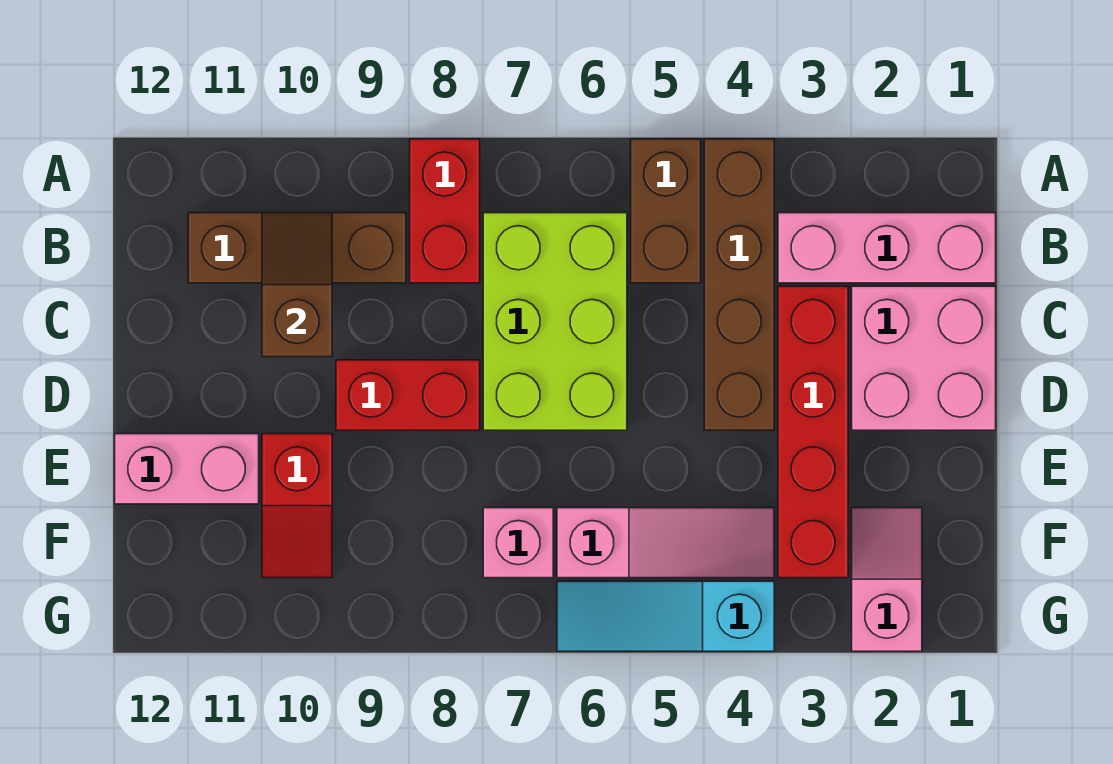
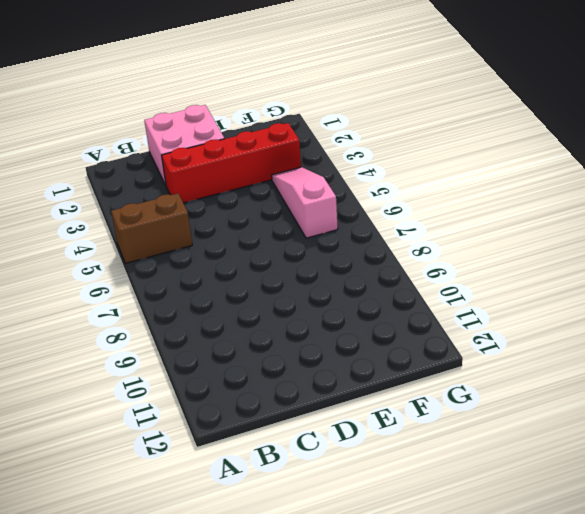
none -> brown 1x4 brick [704,139,774,430]
none -> red 1x2 brick [410,139,480,283]
none -> pink 1x3 brick [778,213,996,283]

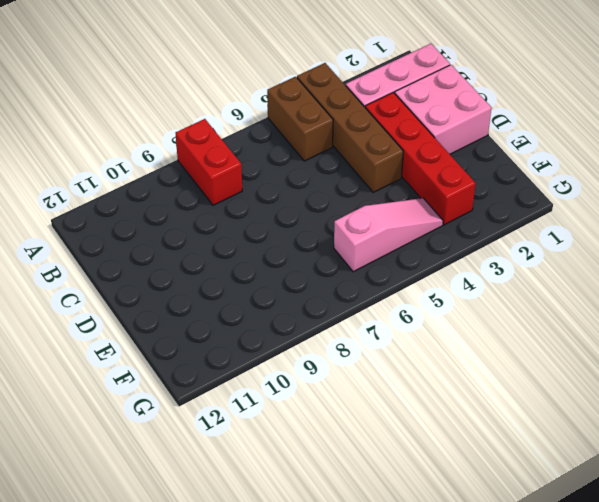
none -> lime 2x3 brick [483,213,627,430]
none -> brown 1x3 brick [188,213,406,283]
none -> red 1x2 brick [336,360,480,430]

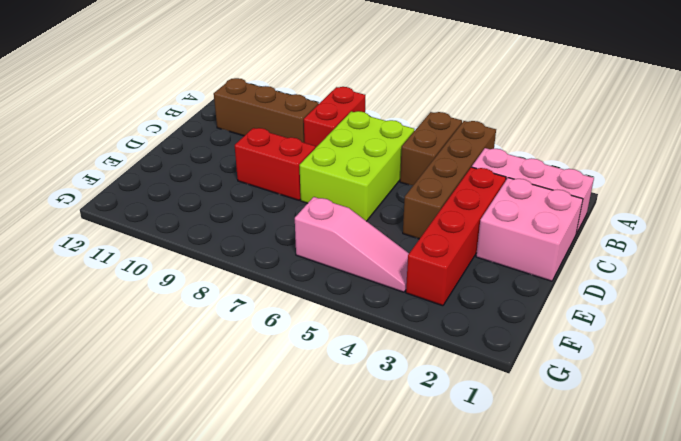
none -> red 1x2 slope [262,434,332,578]
none -> pink 1x2 brick [115,434,259,504]
none -> pink 1x2 slope [852,508,922,651]

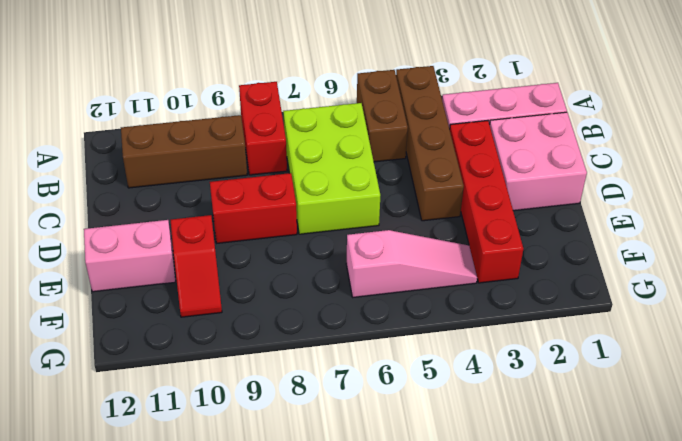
none -> pink 1x2 slope [852,508,922,651]
none -> pink 1x1 brick [483,508,553,578]
none -> cyan 1x3 slope [557,581,774,651]

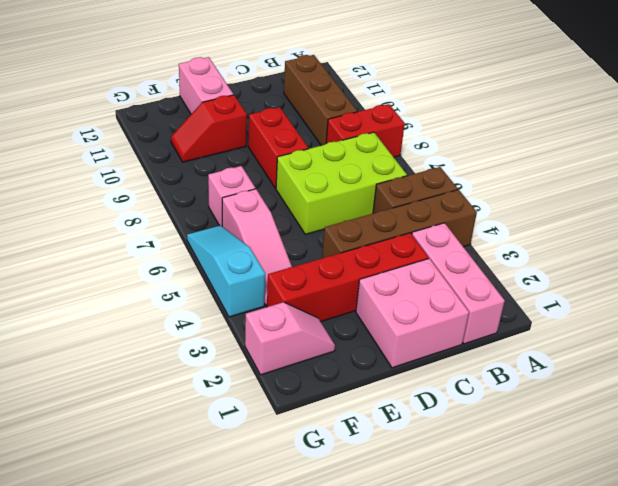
none -> brown 1x2 slope [262,213,332,357]

